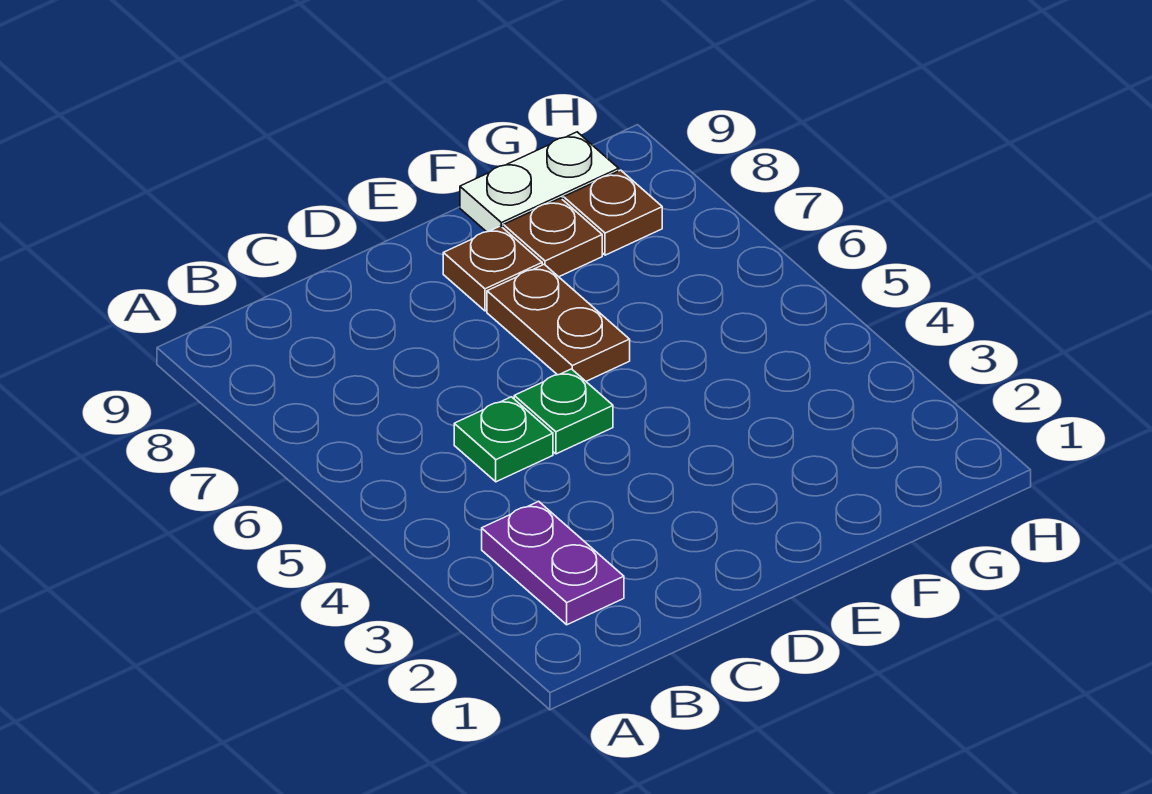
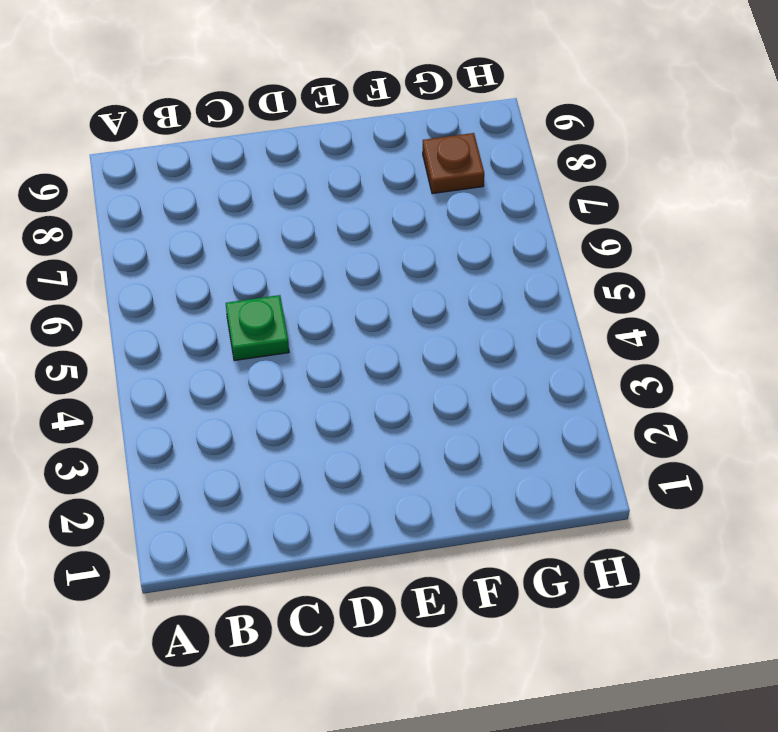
none -> purple 1x2 plate [482,501,624,625]
none -> green 1x1 plate [514,369,613,454]

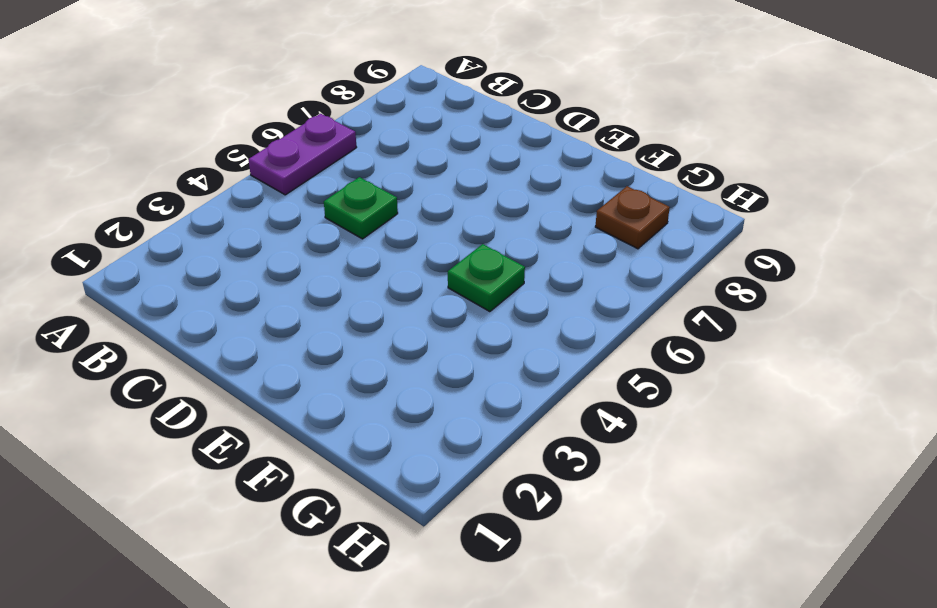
purple 1x2 plate [248,114,357,195] -> purple 1x2 plate moved to [482,501,624,625]
green 1x1 plate [448,244,525,312] -> green 1x1 plate moved to [514,369,613,454]
none -> brown 1x2 plate [487,264,630,381]
none -> brown 1x1 plate [443,226,542,311]

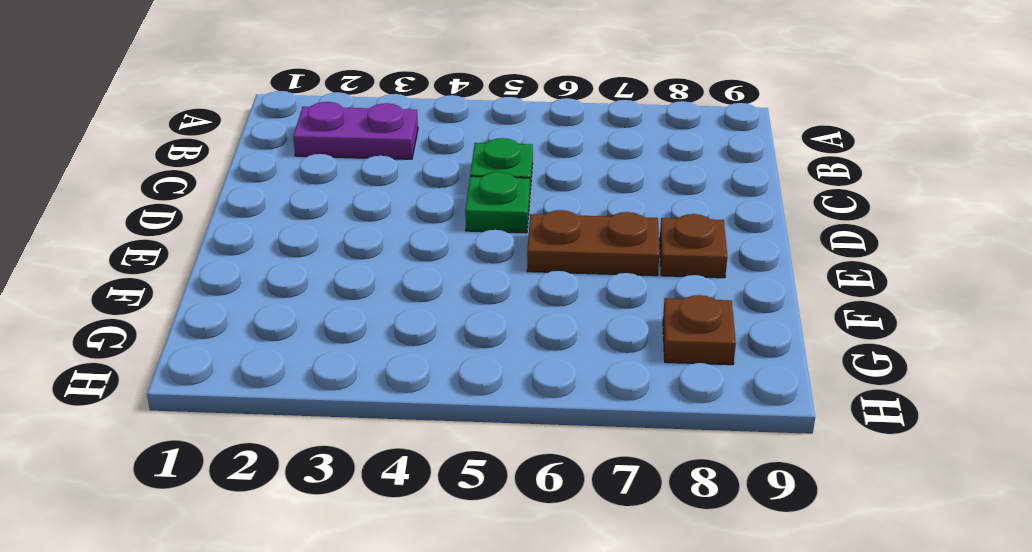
none -> brown 1x1 plate [504,198,602,277]
none -> white 1x2 plate [460,132,619,232]

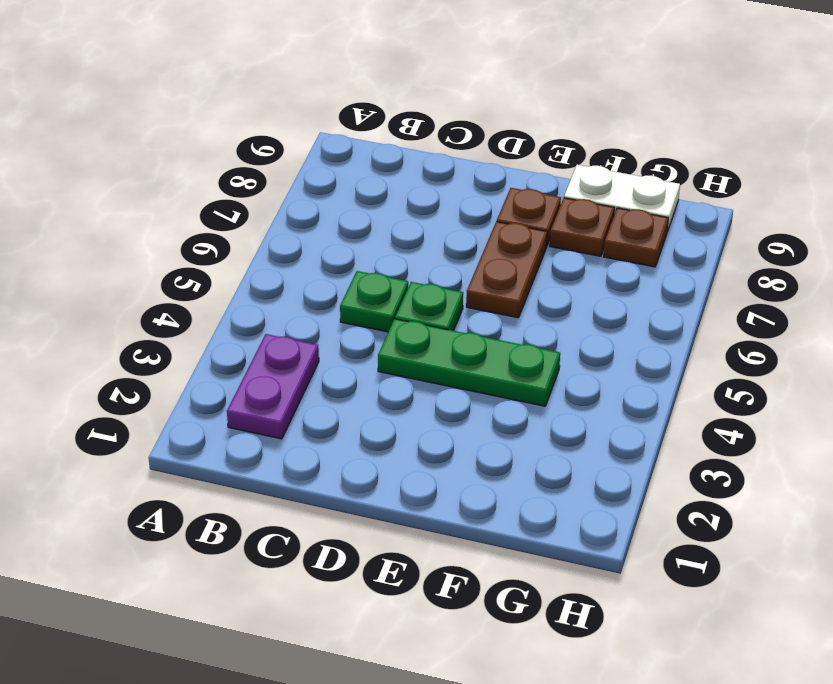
green 1x3 plate [378,319,560,406] -> none

